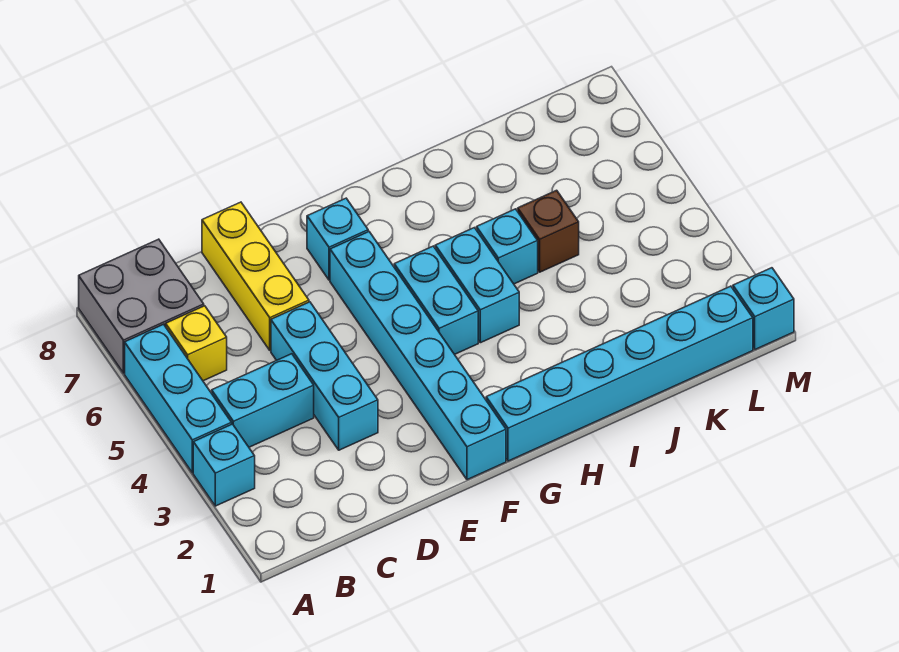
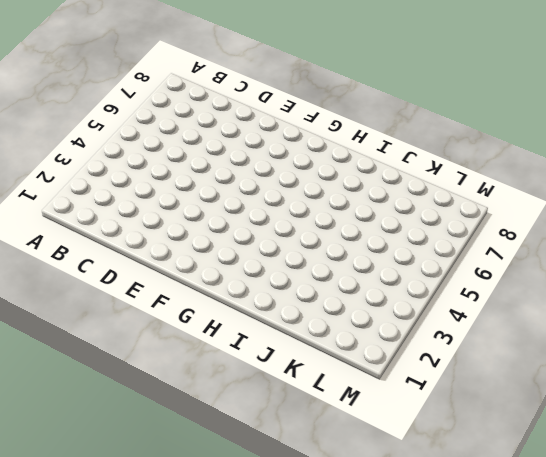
none -> cyan 1x1 brick [193,424,255,506]
none -> cyan 1x3 brick [125,324,232,473]
none -> grey 2x2 brick [79,239,204,373]

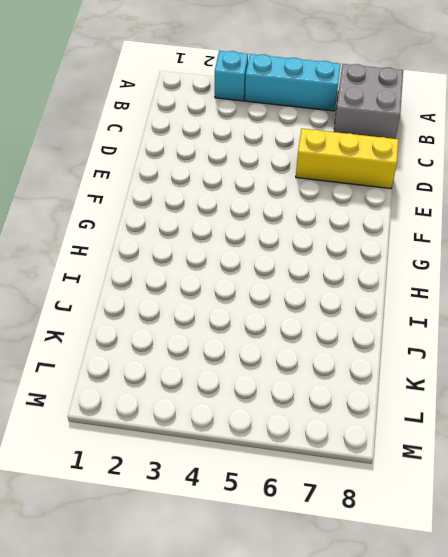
none -> cyan 1x2 brick [212,354,314,447]
none -> yellow 1x1 brick [166,306,227,381]
none -> cyan 1x3 brick [271,302,378,450]

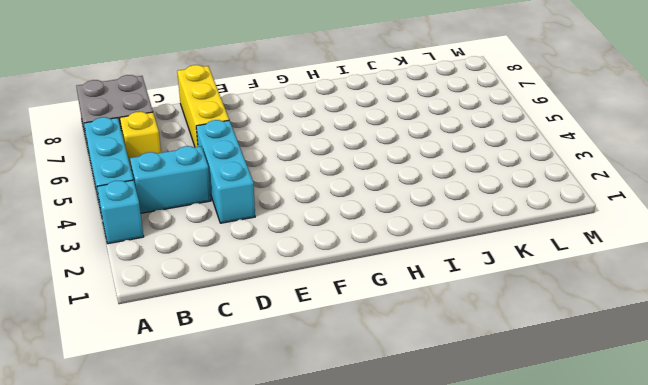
none -> cyan 1x6 brick [330,232,506,480]
none -> cyan 1x1 brick [307,198,368,280]
none -> cyan 1x6 brick [486,286,753,461]

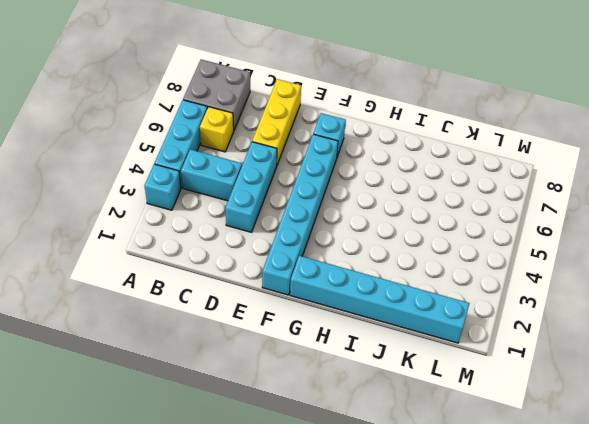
none -> cyan 1x2 brick [394,246,478,354]
none -> cyan 1x2 brick [435,228,519,343]
none -> cyan 1x1 brick [477,209,538,284]

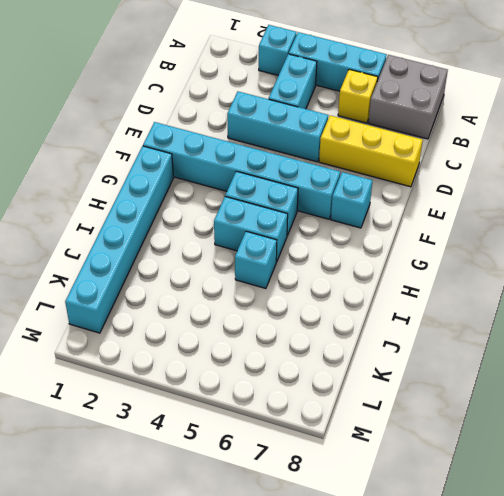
none -> brown 1x1 brick [518,190,579,272]
none -> cyan 1x1 brick [733,268,794,349]

